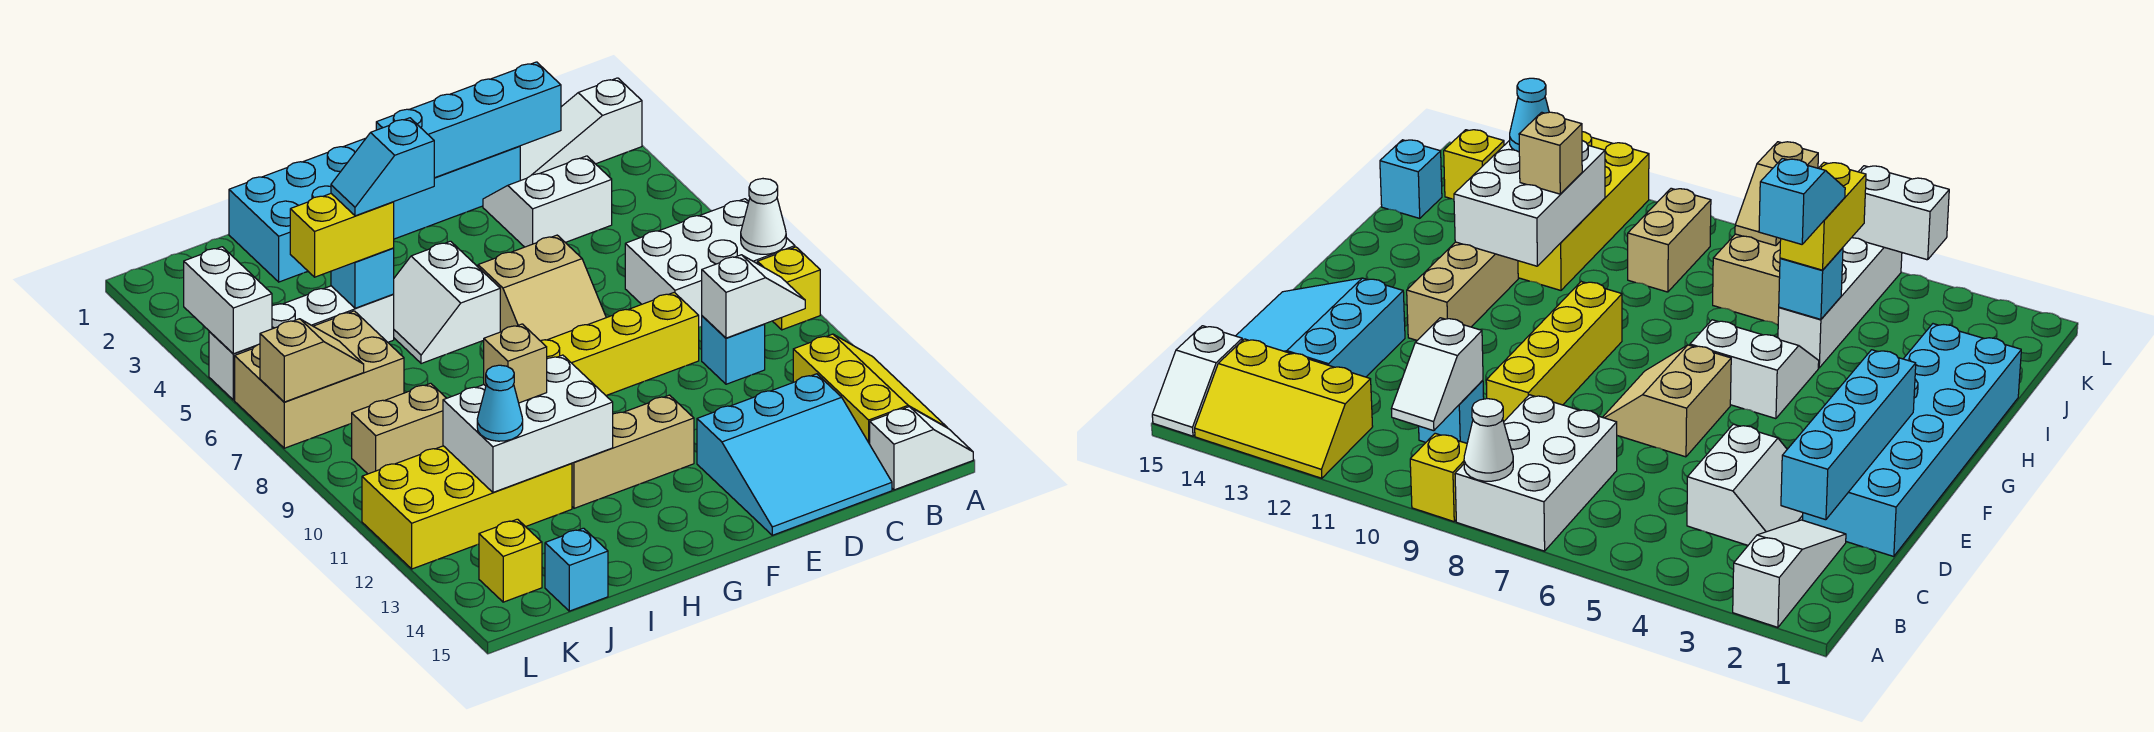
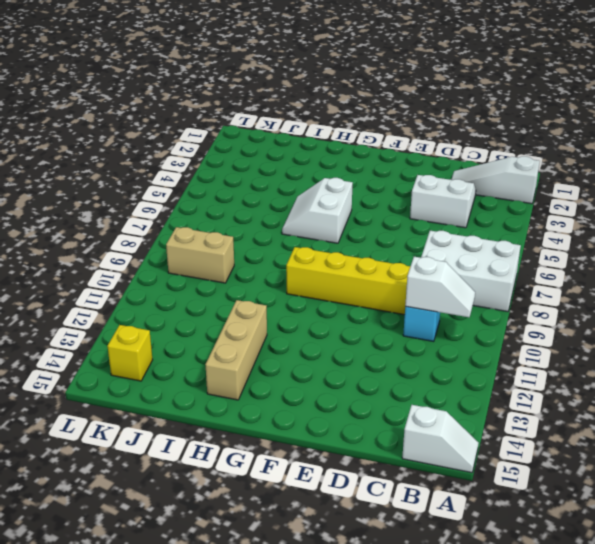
tan 1x3 brick [205,300,267,400] -> tan 1x3 brick turned to [572,395,694,508]
none -> yellow 1x1 brick [757,247,820,330]
none -> yellow 2x3 slope [793,334,947,444]
none -> cyan 3x3 slope [697,374,892,535]
none -> cyan 2x6 brick [229,138,520,282]

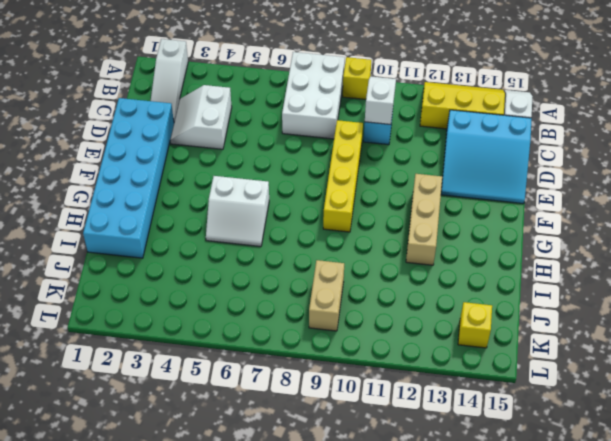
cyan 3x3 slope [441,110,532,204] -> cyan 3x3 slope turned to [697,374,892,535]
none -> tan 2x2 slope [478,235,606,341]
none -> white 1x4 brick [209,286,394,400]
none -> yellow 2x4 brick [362,446,572,569]
none -> tan 2x3 brick [235,311,404,448]

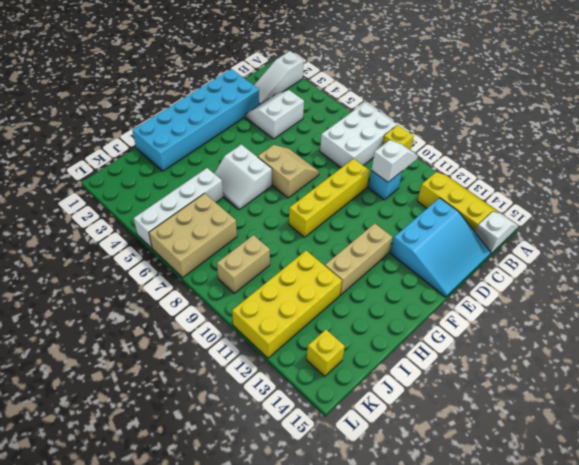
tan 2x2 slope [258,145,319,198] -> tan 2x2 slope turned to [478,235,606,341]
none -> cyan 1x1 brick [545,528,608,611]
none -> white 1x1 cone [741,179,786,254]
none -> cyan 1x4 brick [376,62,561,178]
none -> white 2x3 brick [443,355,613,492]

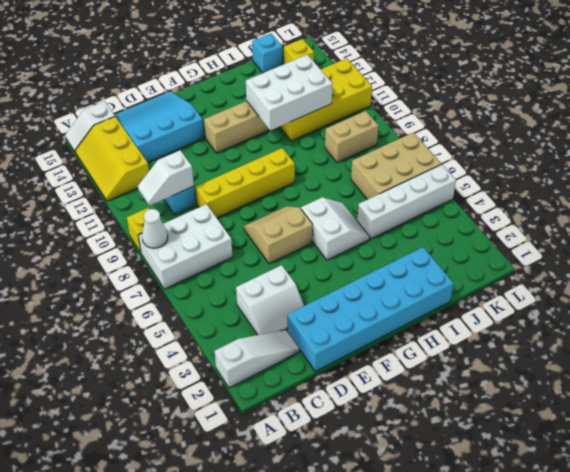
none -> cyan 1x4 brick [376,62,561,178]
none -> cyan 1x1 brick [331,248,394,308]
none -> tan 1x2 slope [260,319,364,402]
none -> white 1x2 brick [184,247,272,354]

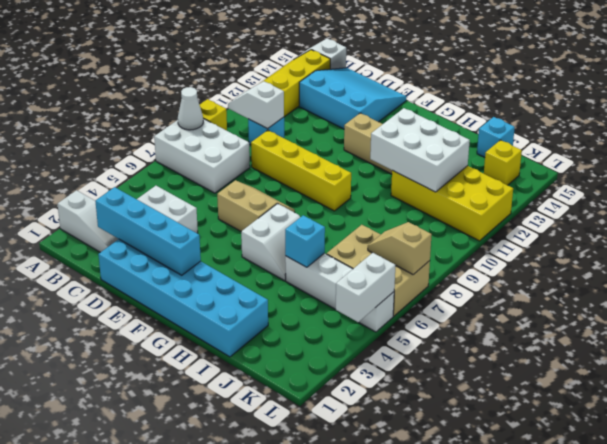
none -> tan 1x2 brick [352,383,446,474]
none -> yellow 1x2 brick [290,194,394,277]
none -> tan 1x1 brick [484,324,547,403]
none -> cyan 1x1 cone [477,365,523,441]

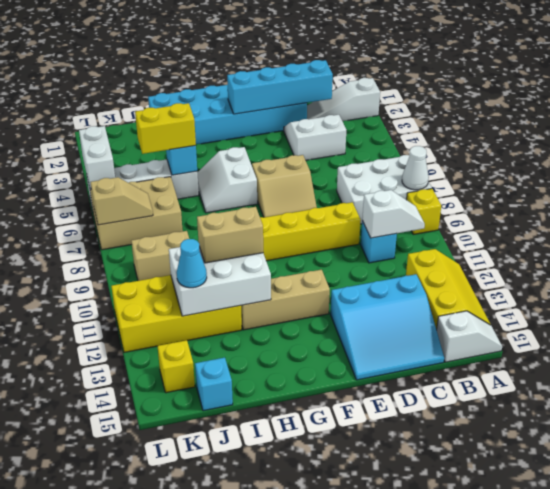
tan 1x2 brick [197,207,263,263] -> tan 1x1 brick [484,324,547,403]
none -> cyan 1x2 slope [331,118,434,216]

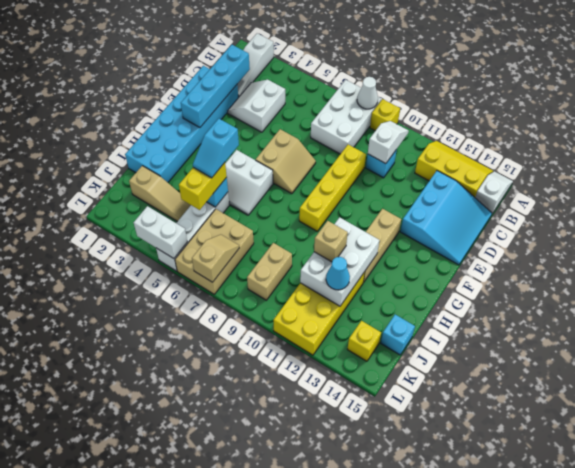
tan 1x3 slope [129,166,191,221] -> none

